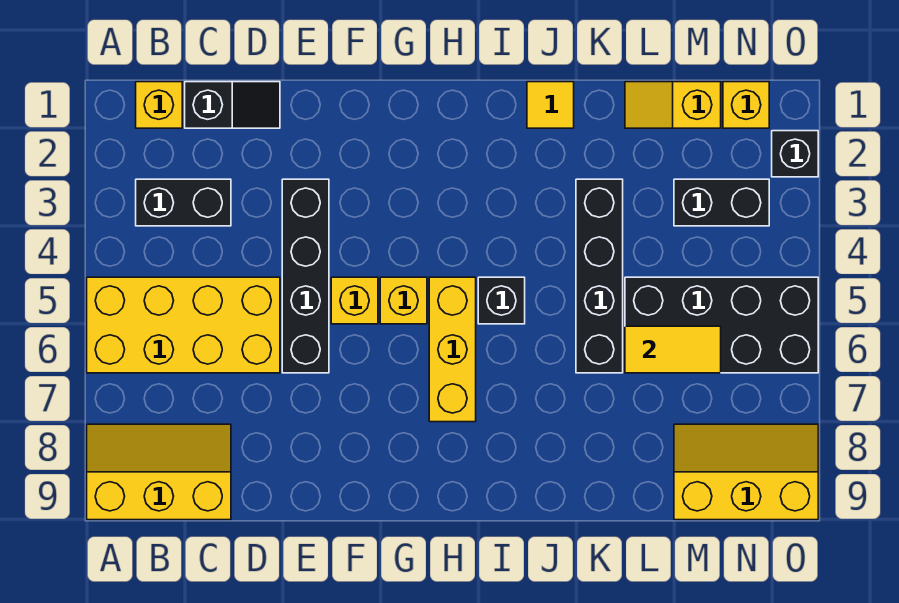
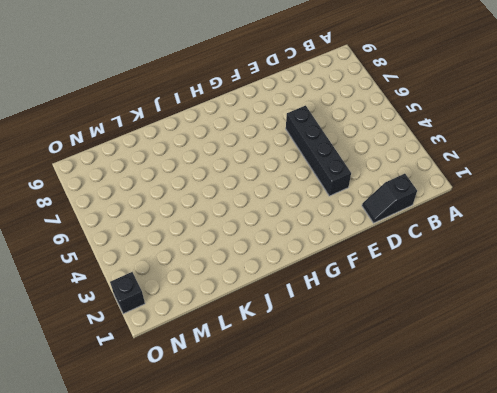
none -> yellow 2x4 brick [87,277,280,373]
none -> yellow 2x3 slope [87,424,231,520]
none -> yellow 1x1 brick [136,82,182,128]

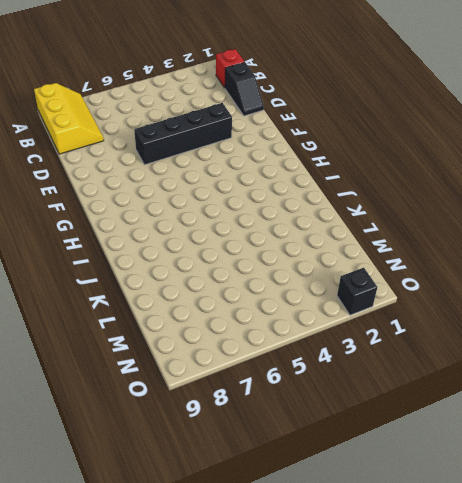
red 1x1 brick [216,49,244,88] -> yellow 1x1 brick [136,82,182,128]
none -> yellow 2x4 brick [87,277,280,373]
none -> black 1x2 brick [136,179,231,226]
none -> yellow 1x1 brick [331,277,378,324]

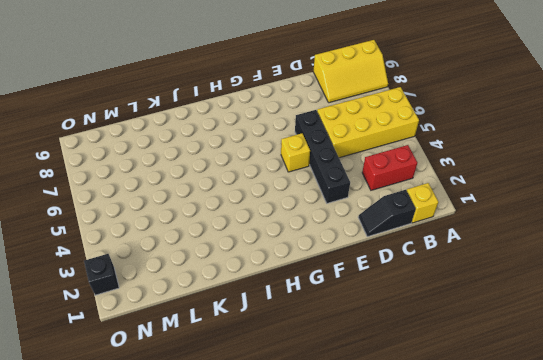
red 1x2 brick [362,145,417,190] -> black 1x2 brick [136,179,231,226]
none -> yellow 1x1 brick [380,277,427,324]
none -> yellow 1x3 brick [429,277,476,422]
none -> black 1x1 brick [478,277,525,324]

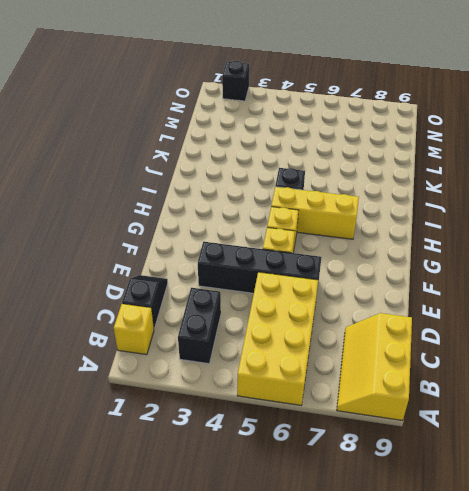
none -> yellow 1x1 tile [527,82,574,128]
none -> black 1x4 brick [576,179,623,373]
none -> yellow 1x2 slope [625,82,721,128]

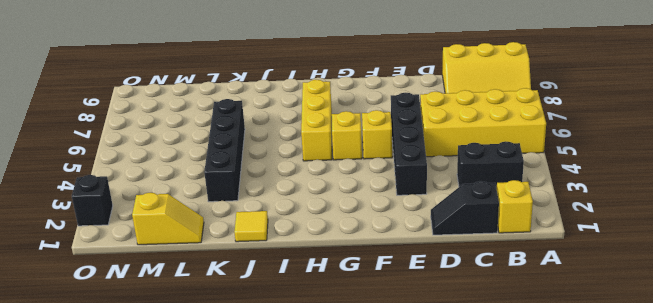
none -> black 1x1 brick [478,277,525,324]
none -> black 2x4 brick [625,277,818,373]
none -> black 1x2 brick [674,179,769,226]

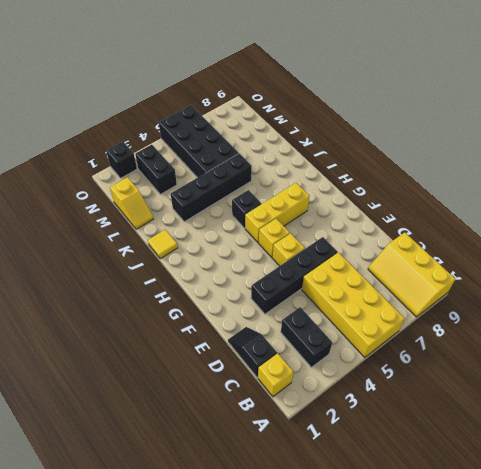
none -> yellow 2x3 slope [674,424,818,520]
none -> yellow 1x1 brick [723,82,769,128]
none -> yellow 1x2 tile [625,326,721,373]

